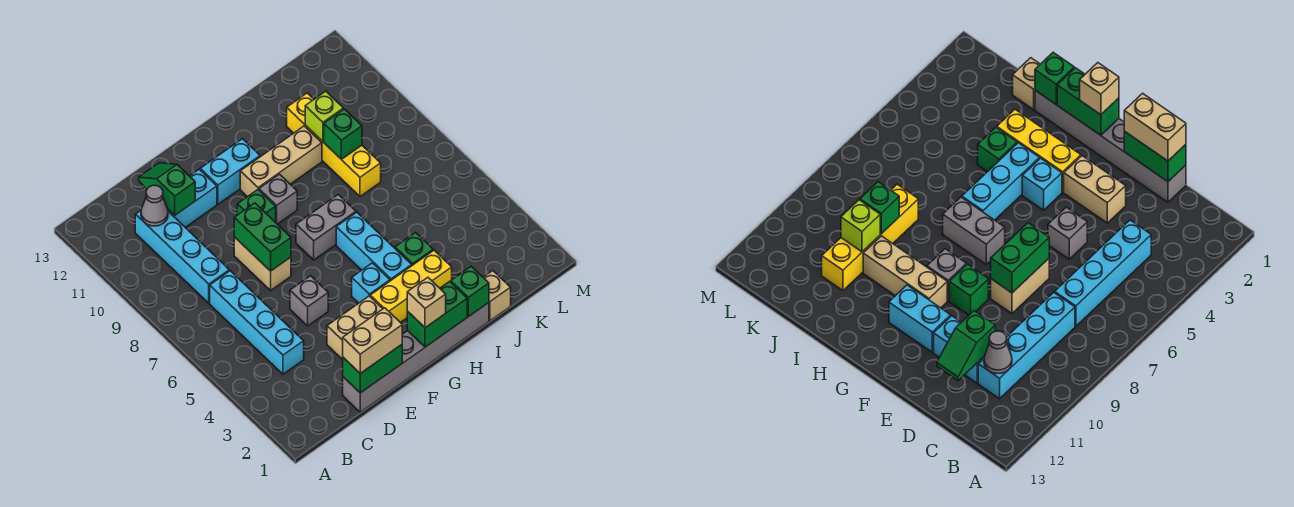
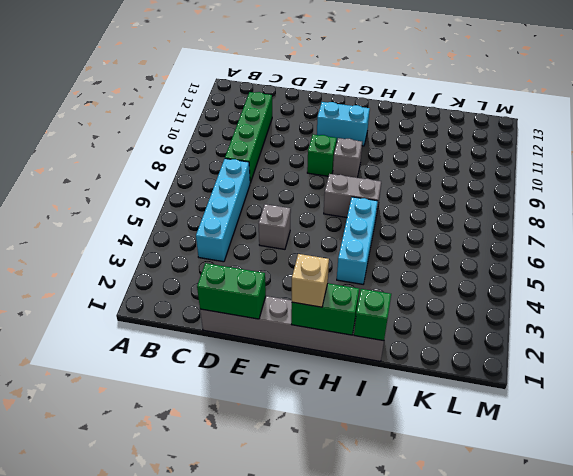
green 1x4 brick [225,92,272,183] -> cyan 1x4 brick [135,211,229,303]
none -> cyan 1x2 brick [168,169,217,227]
none -> tan 1x2 brick [327,296,383,360]
none -> tan 1x2 brick [234,237,291,290]

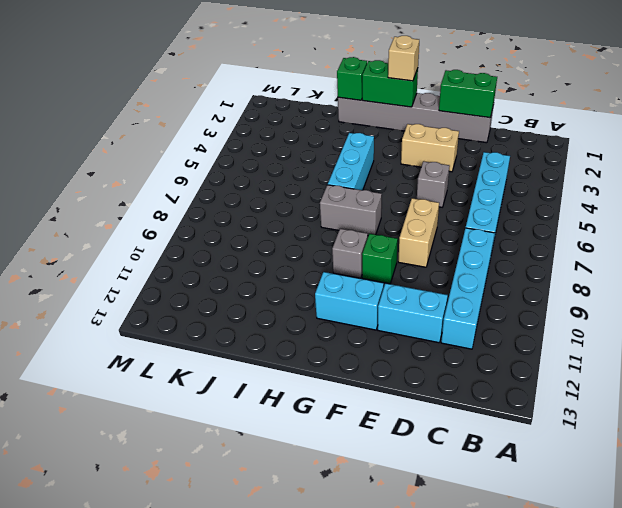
none -> yellow 1x3 brick [370,250,452,322]
none -> cyan 1x1 brick [352,263,390,303]
none -> tan 1x3 brick [240,126,322,197]

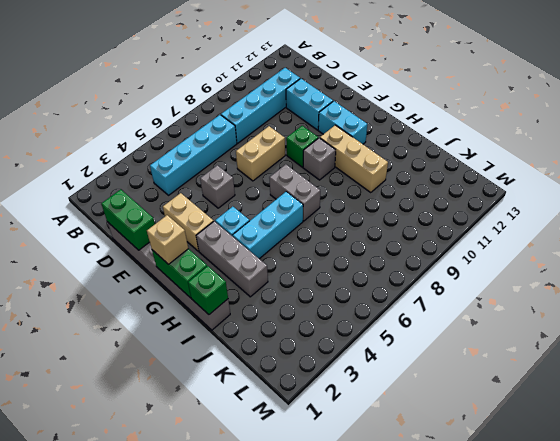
grey 1x3 brick [196,221,268,297] -> yellow 1x3 brick [370,250,452,322]
none -> green 1x1 brick [395,233,433,265]
none -> tan 1x1 brick [483,271,511,321]
none -> yellow 1x4 brick [287,93,381,196]

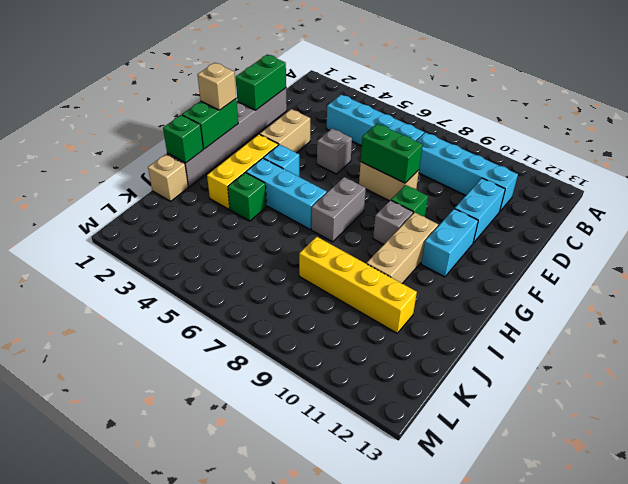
none -> grey 1x1 cone [141,185,168,226]
none -> green 1x2 slope [139,163,195,215]
none -> green 1x1 brick [324,109,362,160]

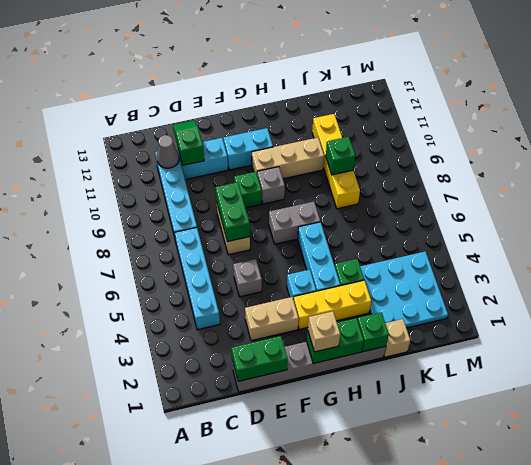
cyan 3x3 plate [360,251,448,328] -> none
none -> lime 1x1 brick [305,91,343,141]
none -> tan 1x2 brick [343,308,402,373]

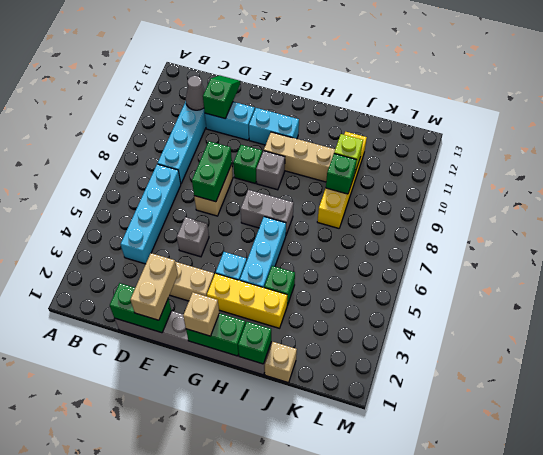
tan 1x2 brick [130,253,178,320] -> tan 1x2 brick turned to [343,308,402,373]

